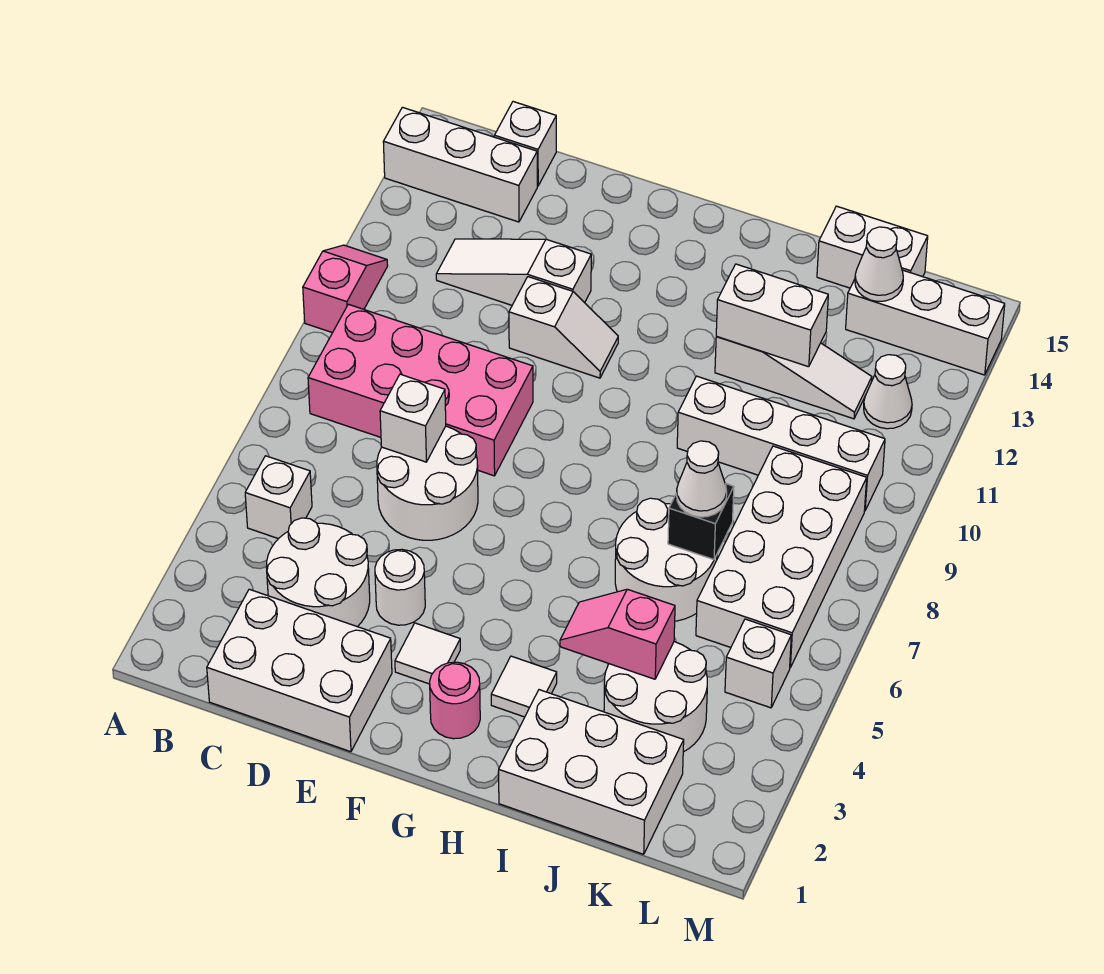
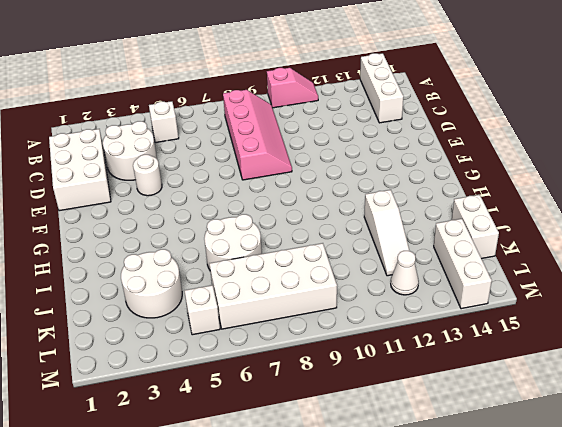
pink 2x4 slope [223,90,292,180] -> pink 2x4 brick [308,304,533,476]
none -> white 1x3 slope [436,239,591,305]
none -> white 1x1 brick [494,102,556,186]
none -> white 2x2 round brick [377,426,478,540]
none -> white 1x2 slope [509,277,618,378]

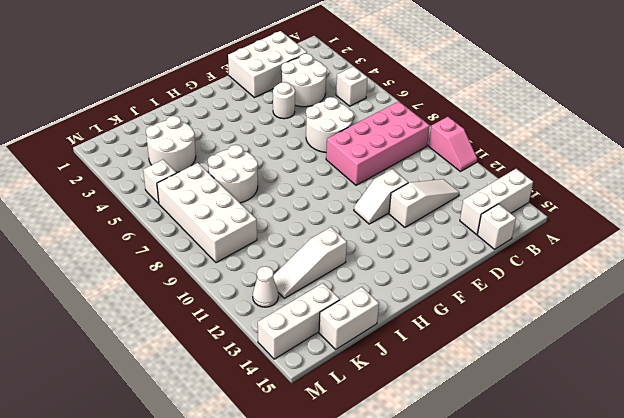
none -> white 1x1 tile [395,623,460,684]
none -> pink 1x1 round brick [430,662,480,739]
none -> white 1x1 tile [491,656,557,717]
none -> white 2x3 brick [499,690,684,854]

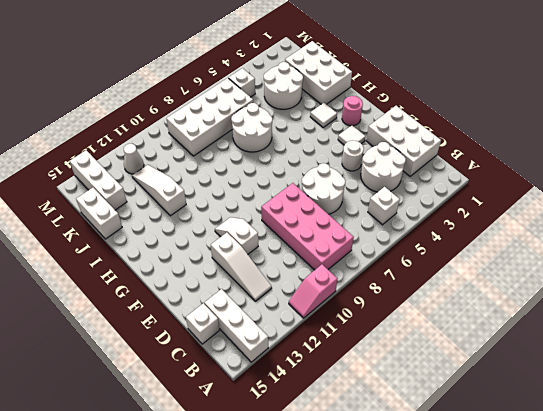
none -> white 1x4 brick [677,376,885,511]
none -> white 1x1 brick [380,374,446,462]
none -> pink 1x2 slope [560,589,675,679]
none -> white 1x2 brick [716,264,828,367]

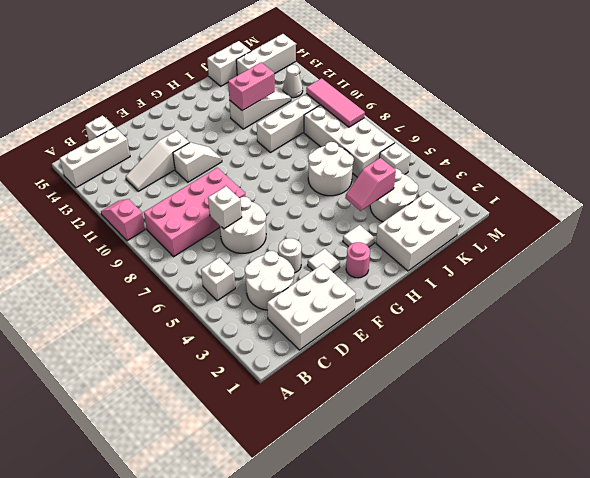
pink 1x2 brick [228,62,275,111] -> white 1x2 brick [716,264,828,367]
pink 1x3 tile [306,78,365,127] -> none
none -> black 1x1 brick [668,483,734,560]
none -> white 1x1 cone [855,227,903,301]
none -> white 1x1 cone [677,441,727,517]

